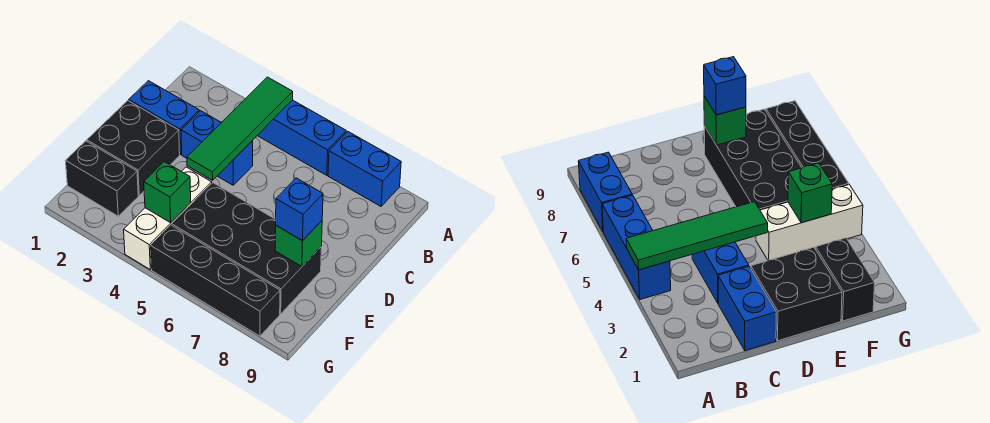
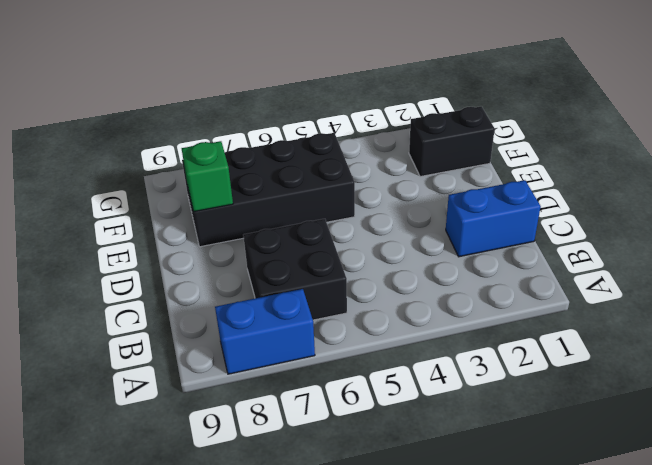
black 2x2 brick [243,219,347,320] -> black 2x2 brick moved to [87,101,180,195]
none -> blue 1x3 brick [257,100,346,175]
none -> blue 1x2 brick [181,111,253,185]
none -> white 1x3 brick [124,167,212,269]

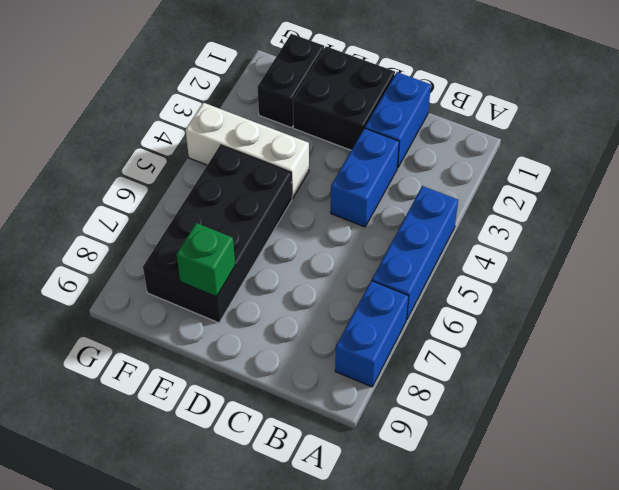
none -> black 1x4 brick [151,225,280,336]
none -> green 1x4 tile [187,77,293,180]
none -> green 1x1 brick [144,162,191,223]

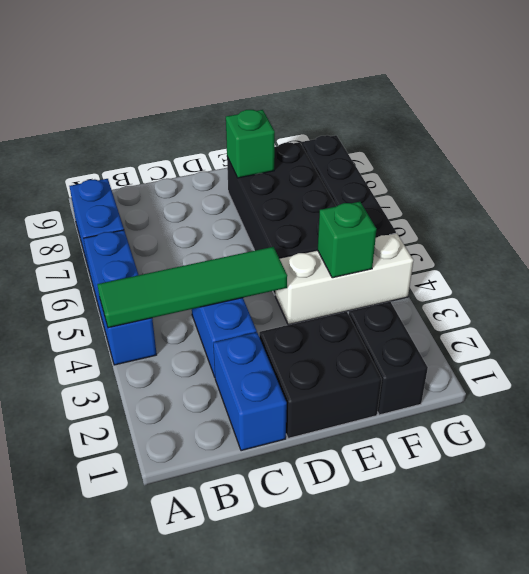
none -> blue 1x1 brick [276,178,323,241]

